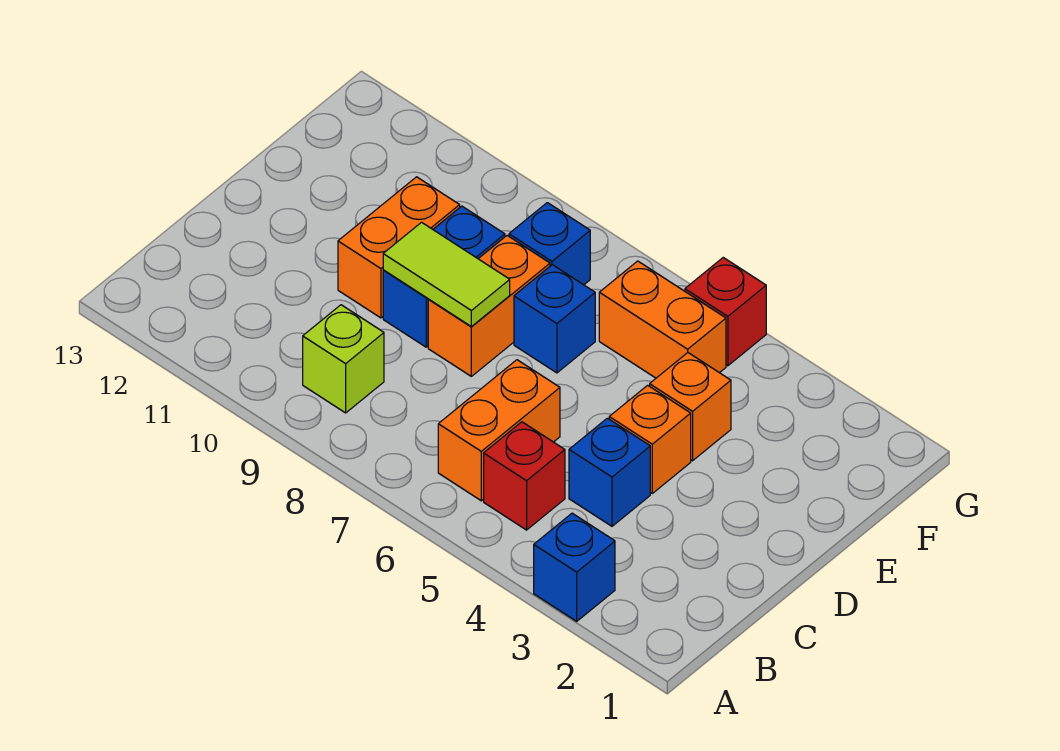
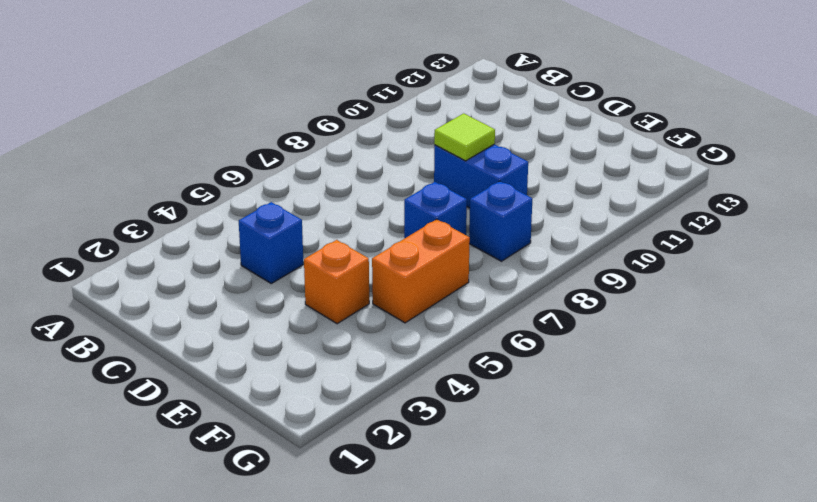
lime 1x1 tile [434,113,495,161] -> lime 1x2 tile [383,222,510,326]
none -> blue 1x1 brick [534,513,615,621]
none -> red 1x1 brick [484,422,565,530]
none -> orange 1x2 brick [438,360,560,501]

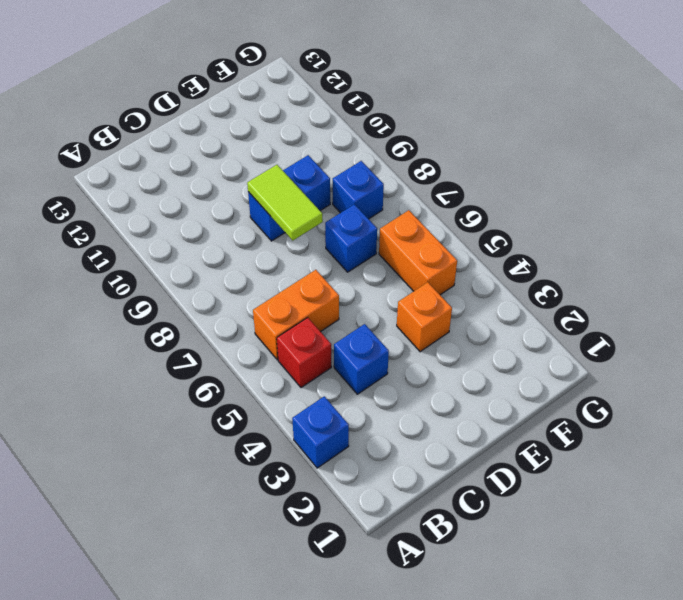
none -> lime 1x1 brick [303,305,384,413]
none -> orange 1x1 brick [609,385,691,493]
none -> orange 1x2 brick [428,236,550,376]

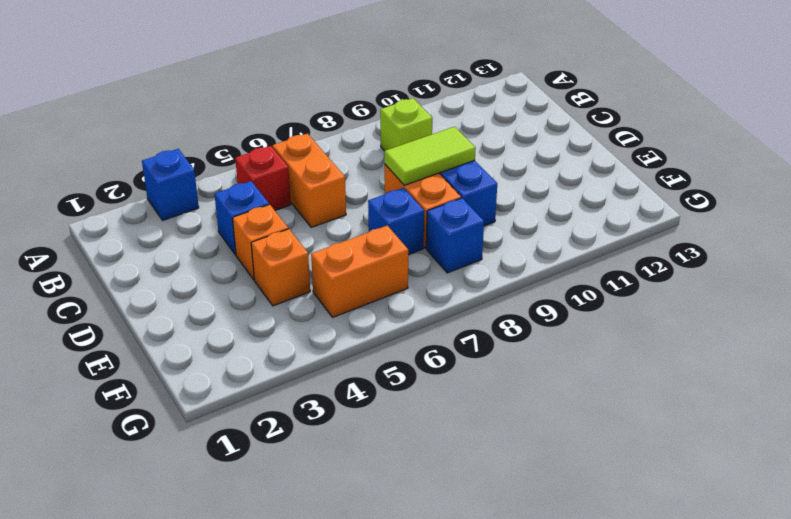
none -> orange 1x2 brick [338,177,460,318]
none -> red 1x1 brick [685,258,766,366]

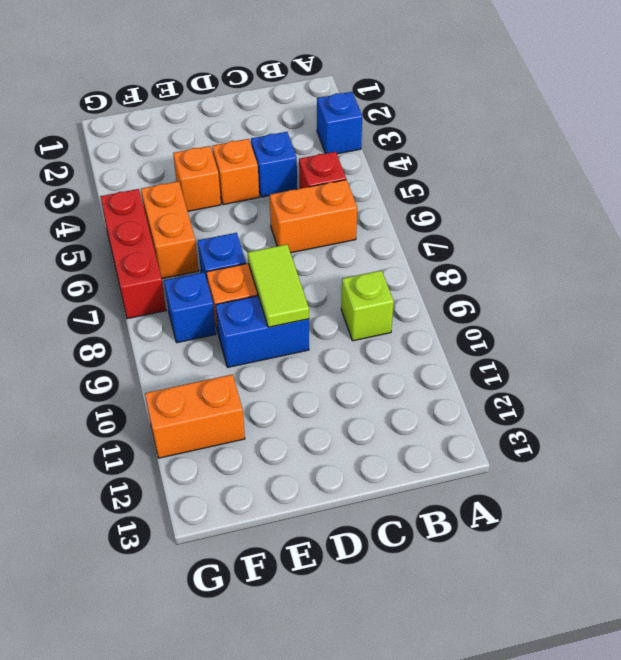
orange 1x2 brick [145,374,245,458] -> orange 1x2 brick moved to [338,177,460,318]
red 1x3 brick [100,189,166,319] -> red 1x1 brick [685,258,766,366]

